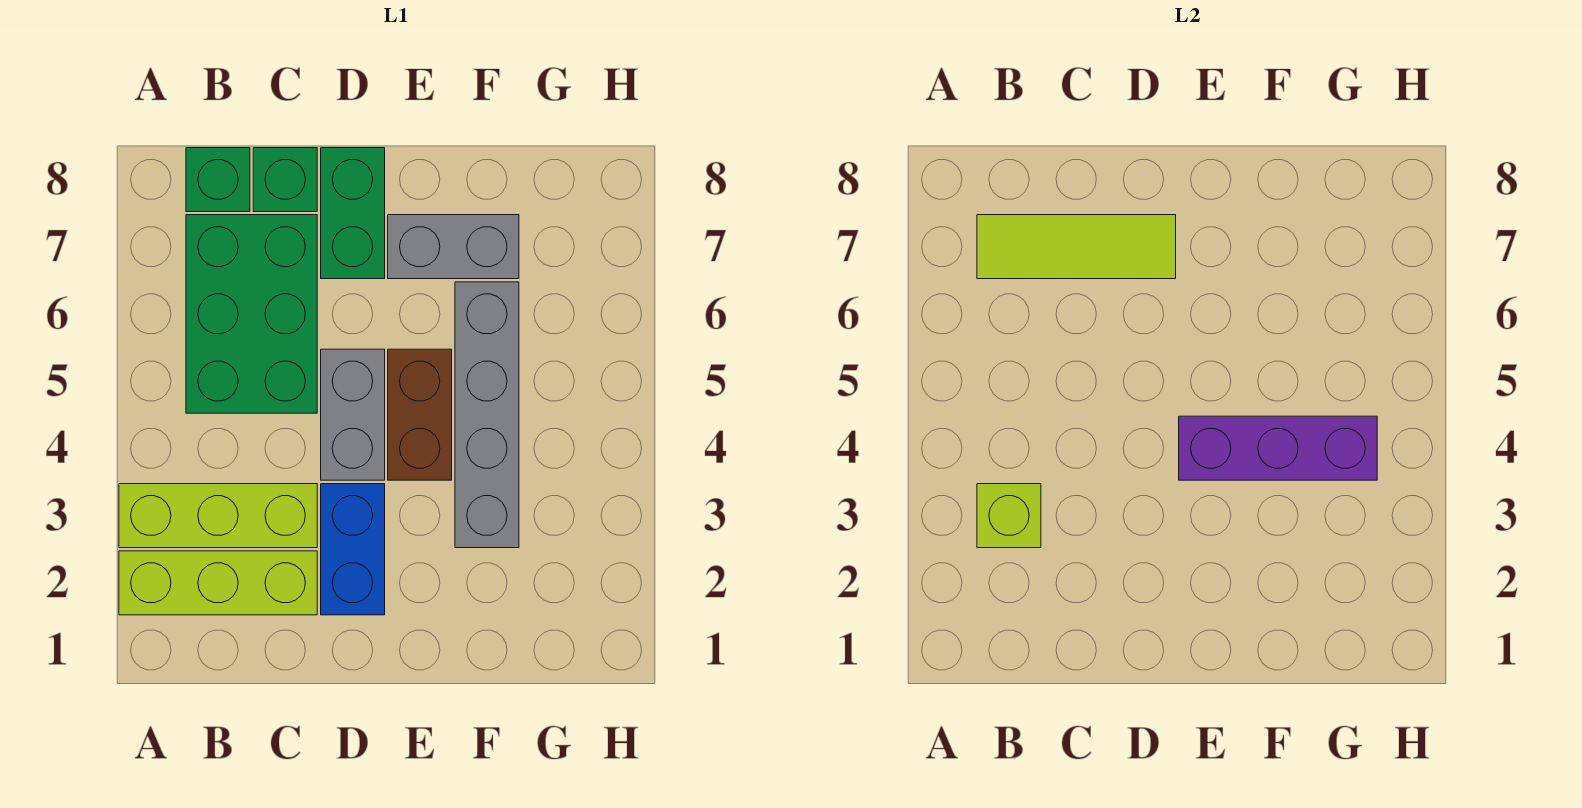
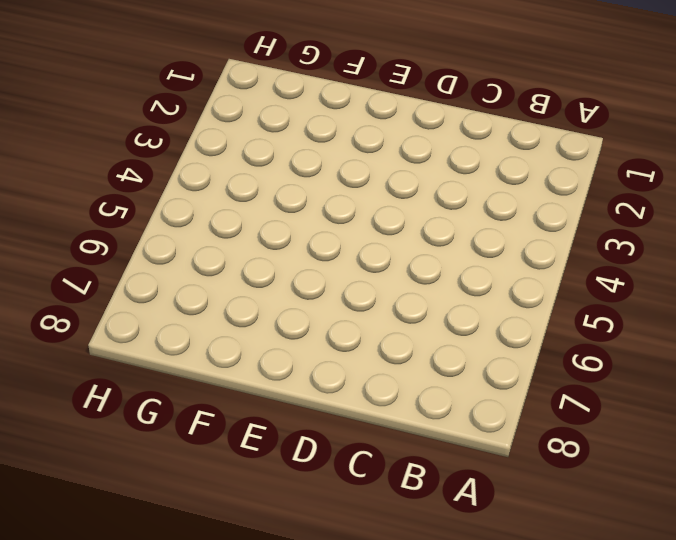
none -> lime 1x3 brick [119,551,317,615]
none -> lime 1x3 brick [119,484,317,548]
none -> green 2x3 brick [186,215,317,413]

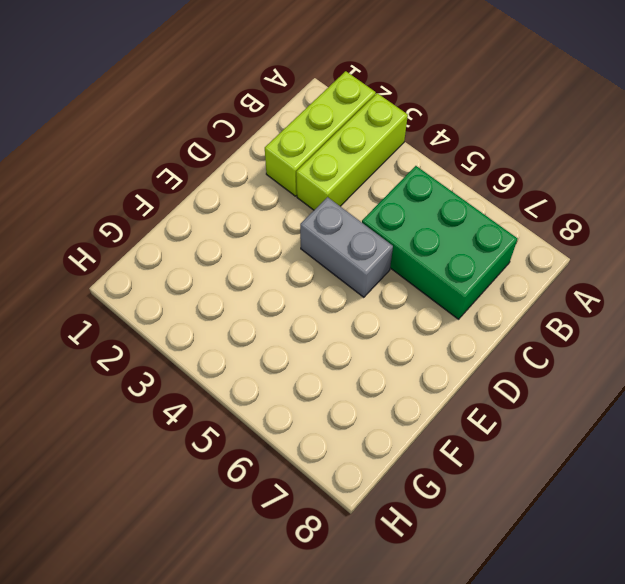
none -> green 1x1 brick [186,148,250,212]
none -> green 1x1 brick [253,148,317,212]
none -> blue 1x2 brick [321,484,385,615]

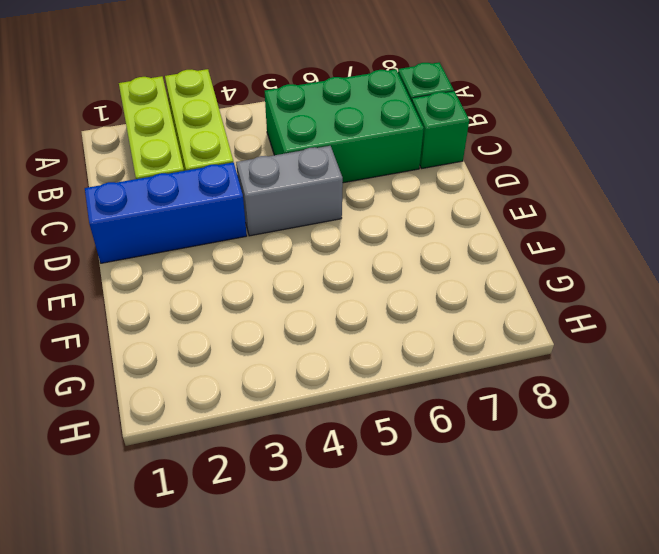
blue 1x3 brick [85,162,247,263] -> blue 1x2 brick [321,484,385,615]
none -> green 1x2 brick [321,148,385,279]
none -> brown 1x2 brick [388,349,452,480]
none -> grey 1x2 brick [388,215,519,279]

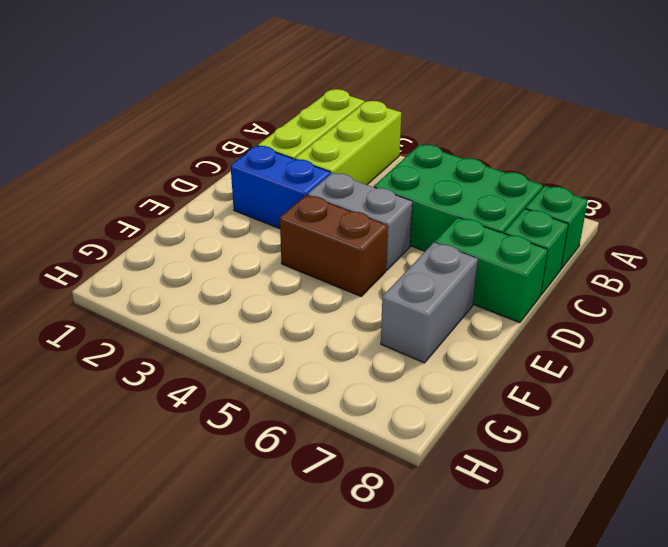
none -> grey 1x4 brick [455,282,519,548]
none -> lime 1x1 brick [977,484,1041,548]
none -> lime 1x3 tile [977,215,1176,279]

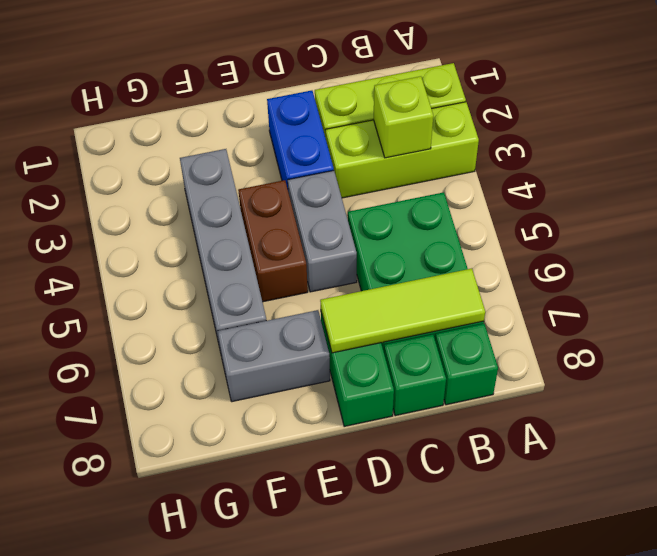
none -> purple 1x3 brick [1179,416,1377,480]

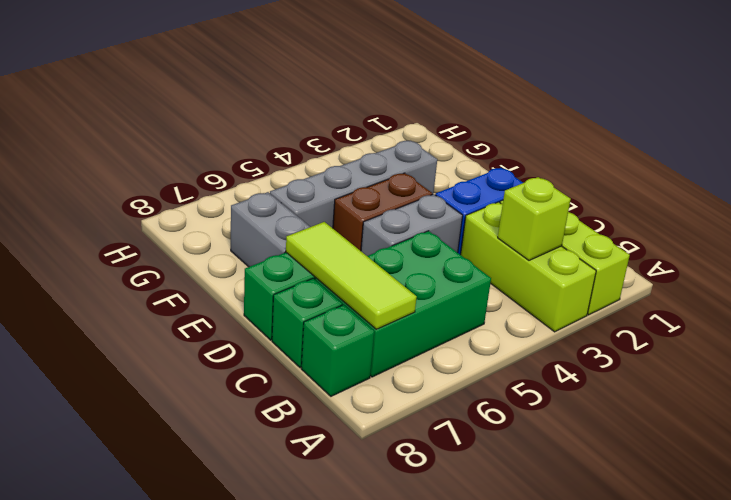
none -> purple 1x3 brick [1179,416,1377,480]

